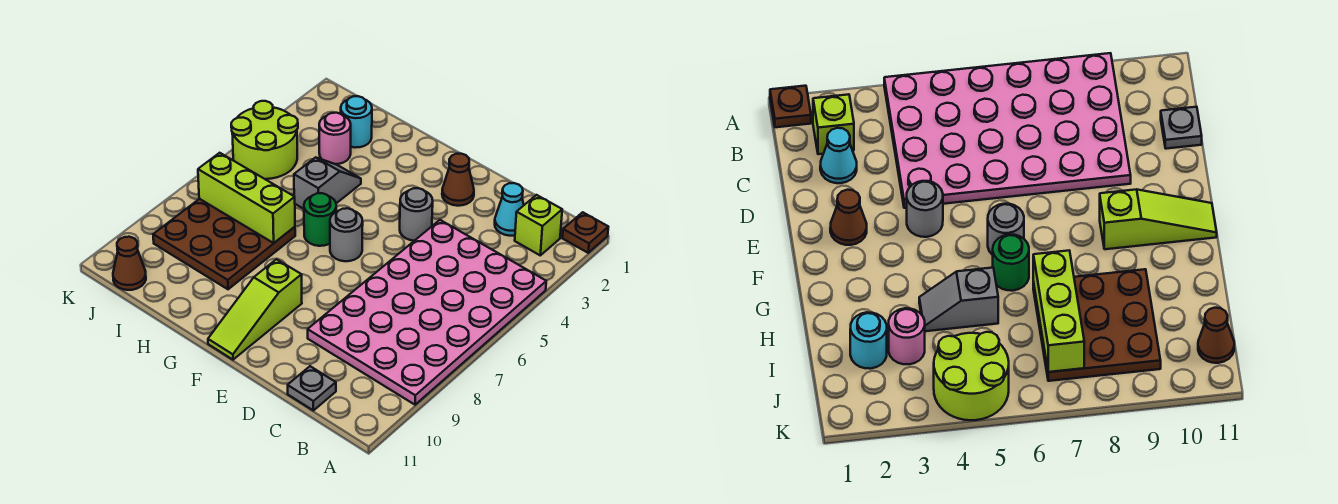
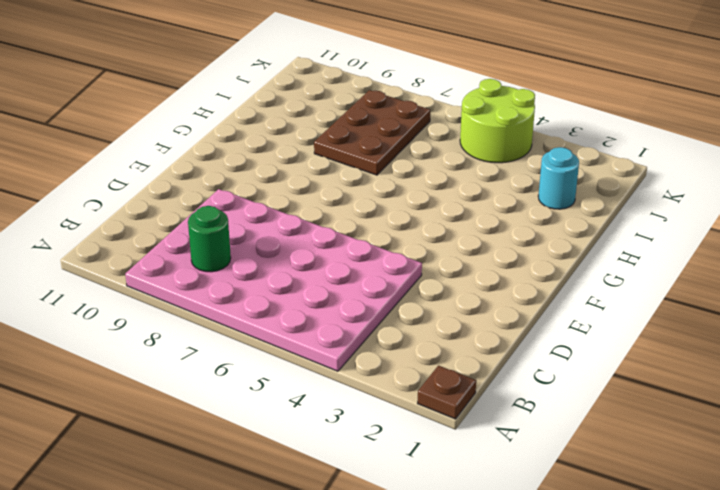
green 1x1 round brick [188,206,231,272] -> green 1x1 round brick moved to [304,193,336,246]
brown 2x3 plate [314,90,430,175] -> brown 3x3 plate [153,199,295,289]
none -> lime 1x1 brick [515,195,562,255]
none -> cyan 1x1 cone [495,183,524,236]
none -> grey 1x1 plate [288,366,336,410]

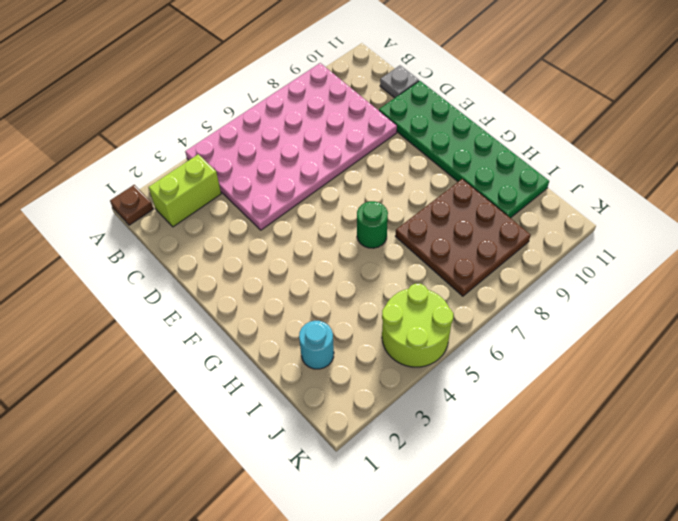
lime 1x2 brick [148,154,221,227] -> lime 1x1 brick [515,195,562,255]
green 2x6 plate [379,81,549,218] -> lime 1x3 slope [208,259,302,360]
none -> cyan 1x1 cone [495,183,524,236]
none -> brown 1x1 cone [442,154,474,206]
none -> grey 1x1 round brick [400,188,433,241]

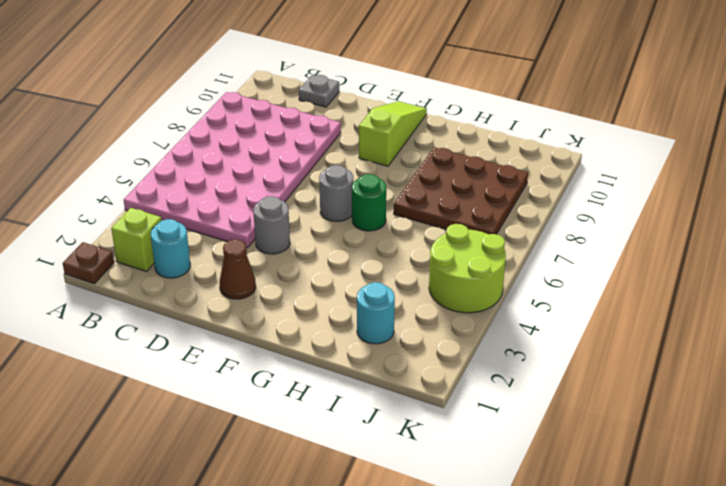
cyan 1x1 round brick [151,219,190,278] -> cyan 1x1 cone [495,183,524,236]
none -> grey 1x2 slope [294,157,361,209]
none -> pink 1x1 round brick [319,113,351,164]
none -> brown 1x1 cone [113,237,146,290]

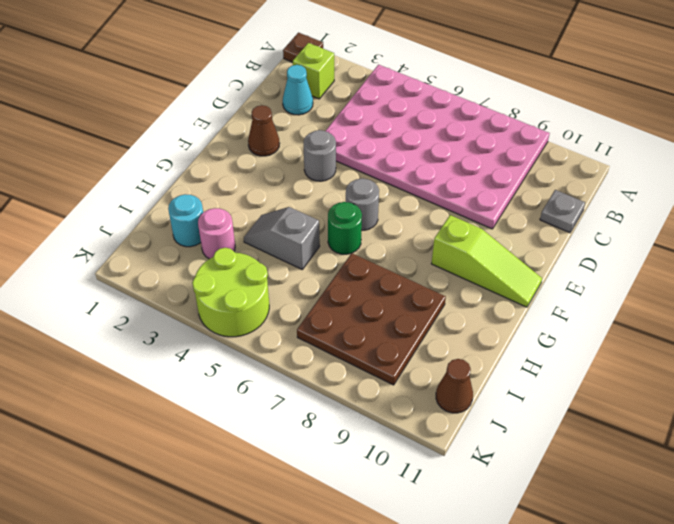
none -> lime 1x3 brick [198,153,295,243]

